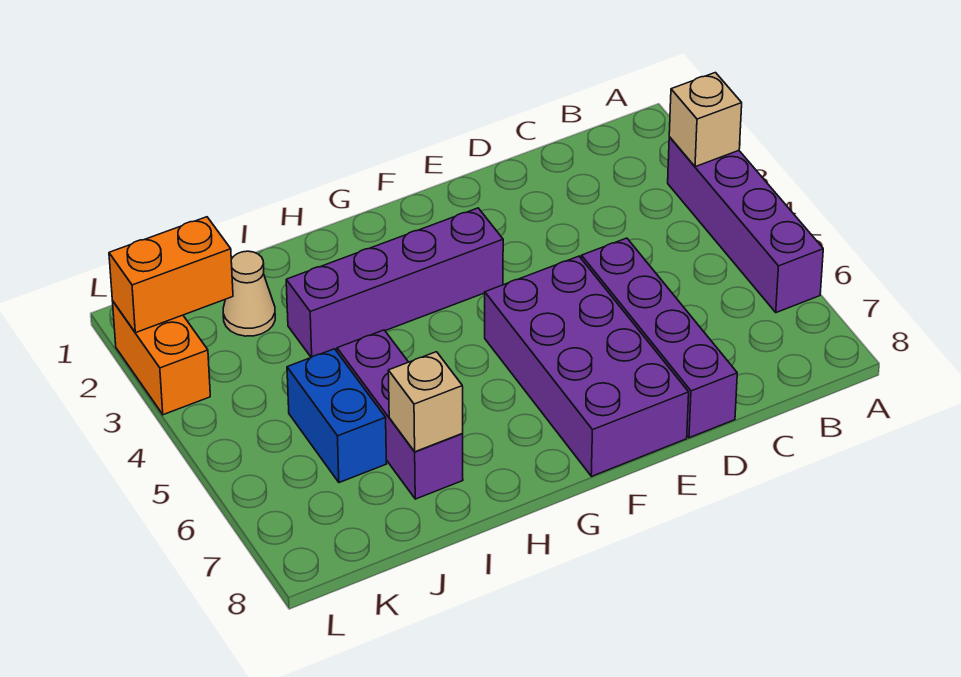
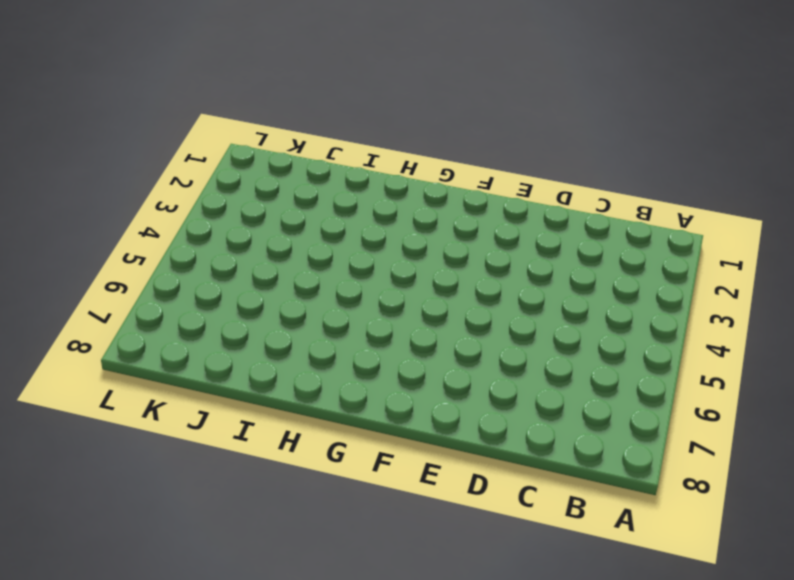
none -> purple 1x4 brick [668,137,823,313]
none -> purple 1x4 brick [581,238,737,438]

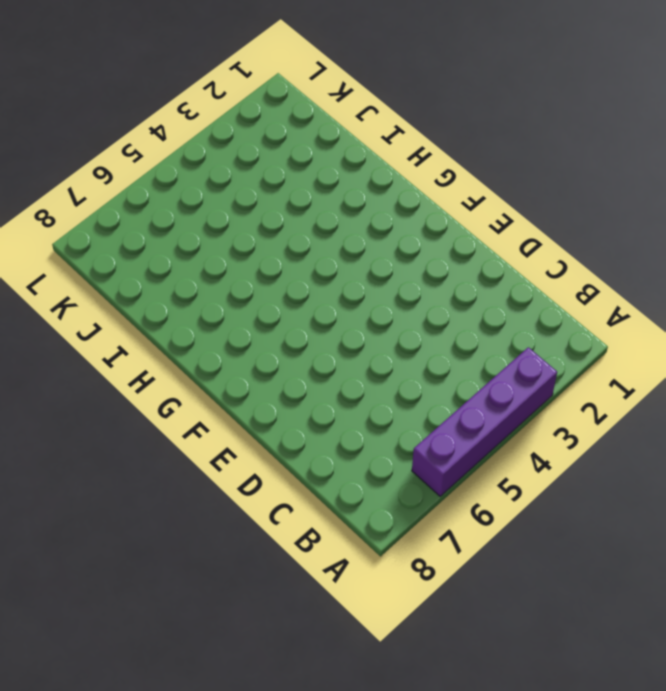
none -> purple 1x4 brick [581,238,737,438]
none -> purple 2x4 brick [485,256,689,476]

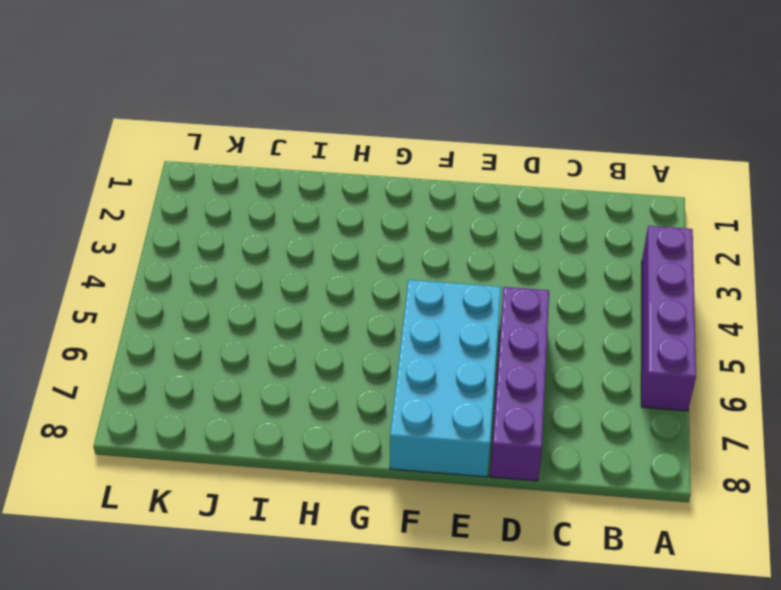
cyan 2x4 brick [390,280,501,477] -> purple 2x4 brick [485,256,689,476]
none -> purple 1x4 brick [286,208,503,357]
none -> purple 1x3 brick [337,330,463,499]

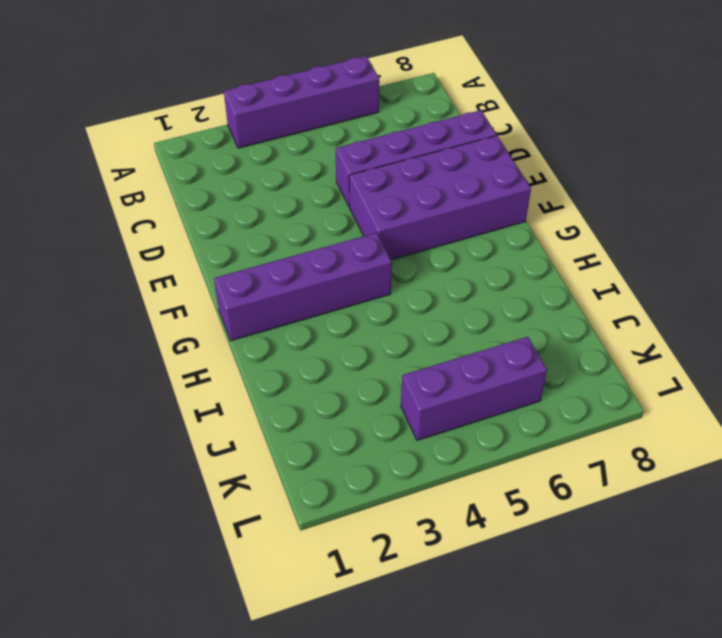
purple 1x4 brick [214,233,392,341] -> purple 1x4 brick turned to [286,208,503,357]
purple 1x3 brick [401,337,547,441] -> purple 1x3 brick moved to [337,330,463,499]
none -> tan 1x1 cone [223,251,275,336]
none -> blue 1x2 brick [287,349,386,483]

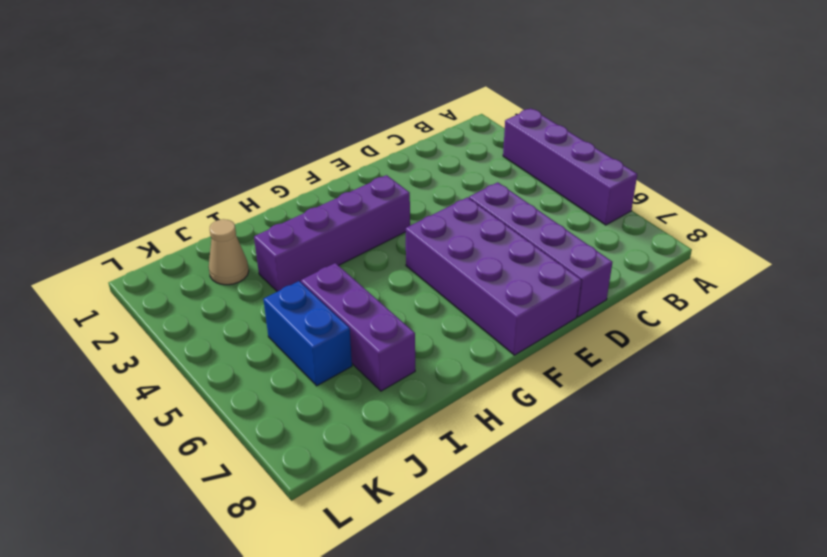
none -> orange 1x2 brick [113,302,210,415]
none -> tan 1x1 brick [669,73,742,167]

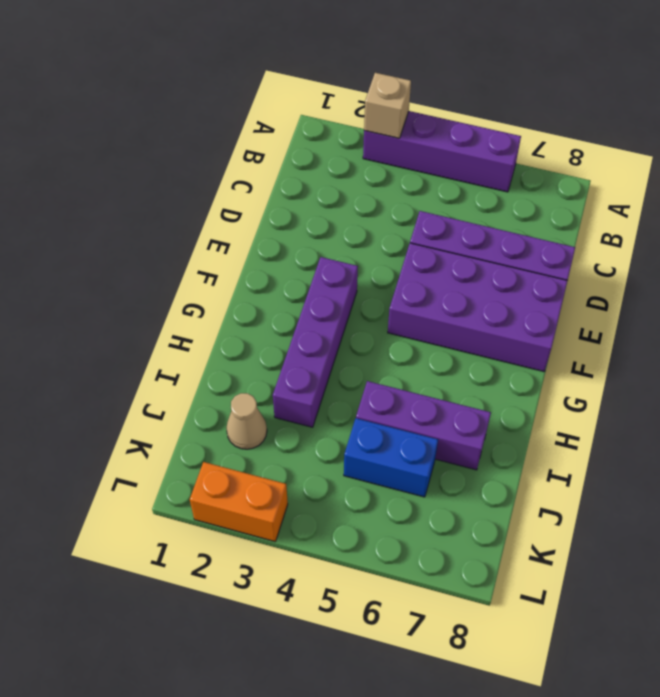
none -> tan 1x1 brick [388,352,463,452]
none -> orange 1x2 brick [109,217,233,333]

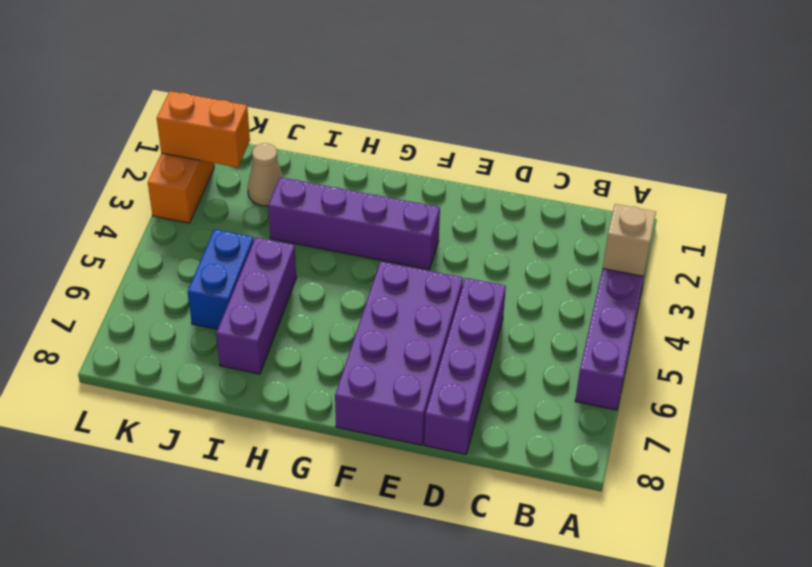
none -> tan 1x1 brick [388,352,463,452]

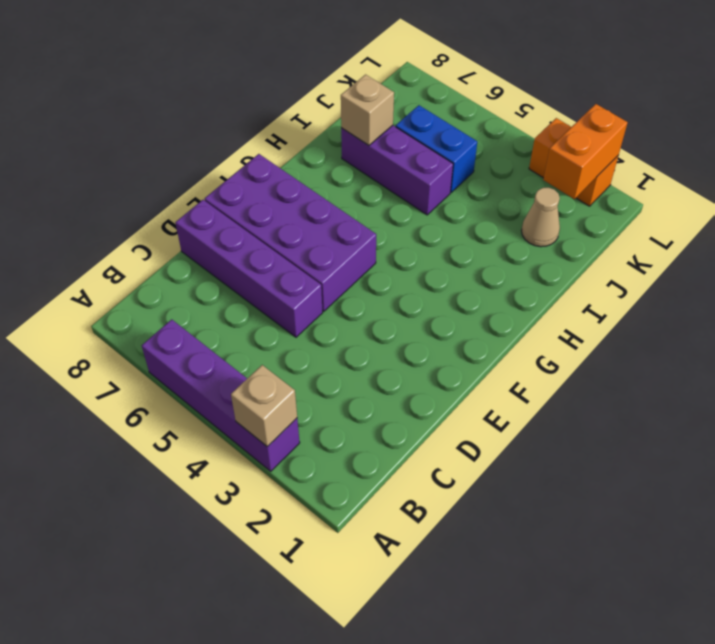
none -> purple 1x4 brick [286,208,503,357]

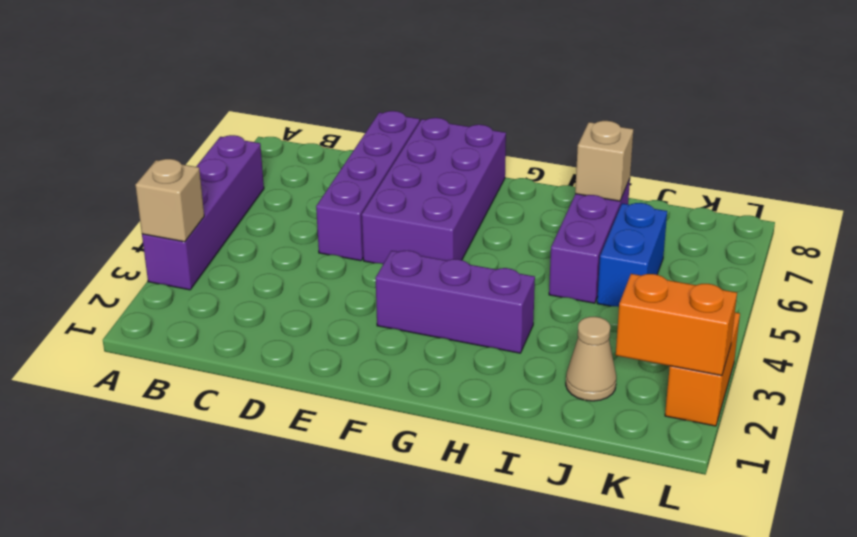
purple 1x3 brick [376,251,535,353] -> purple 1x4 brick [286,208,503,357]

